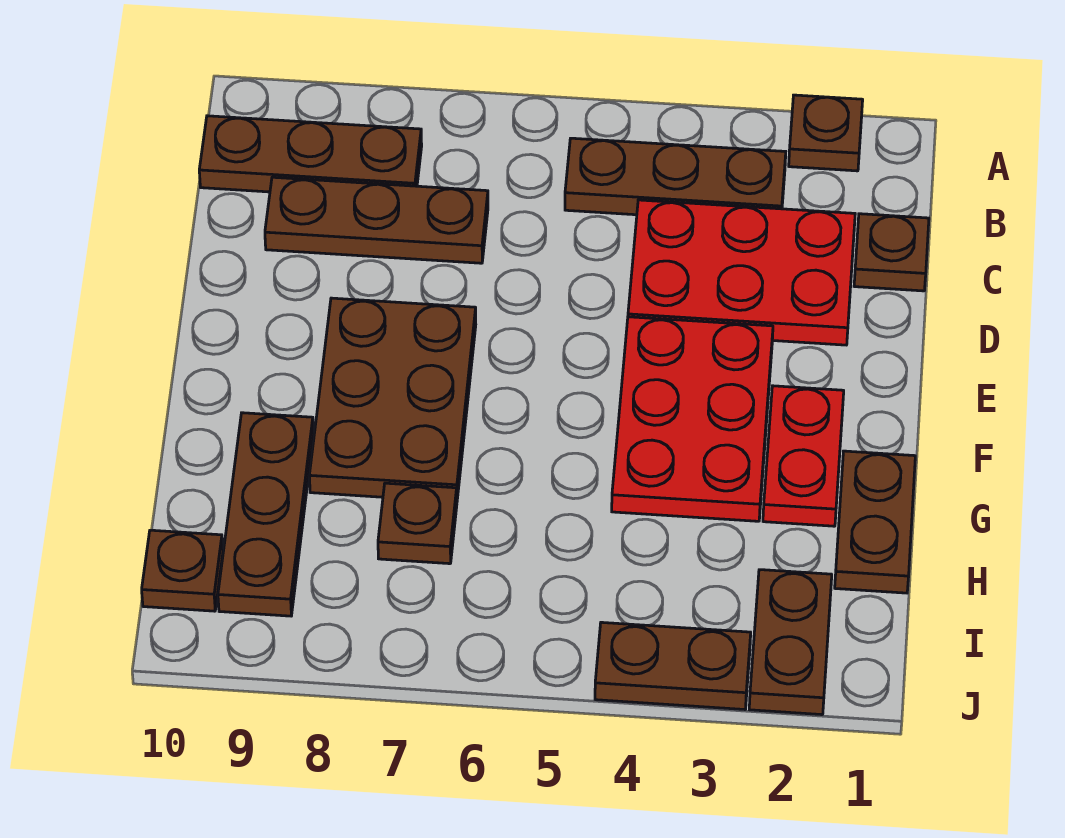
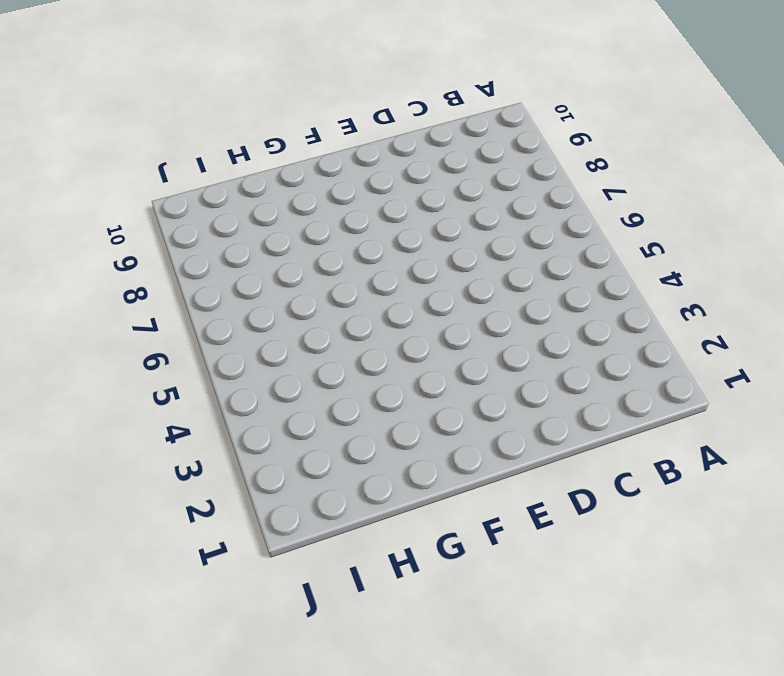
none -> brown 1x1 plate [789,95,863,171]
none -> brown 1x3 plate [565,138,786,215]
none -> brown 1x3 plate [199,116,422,192]

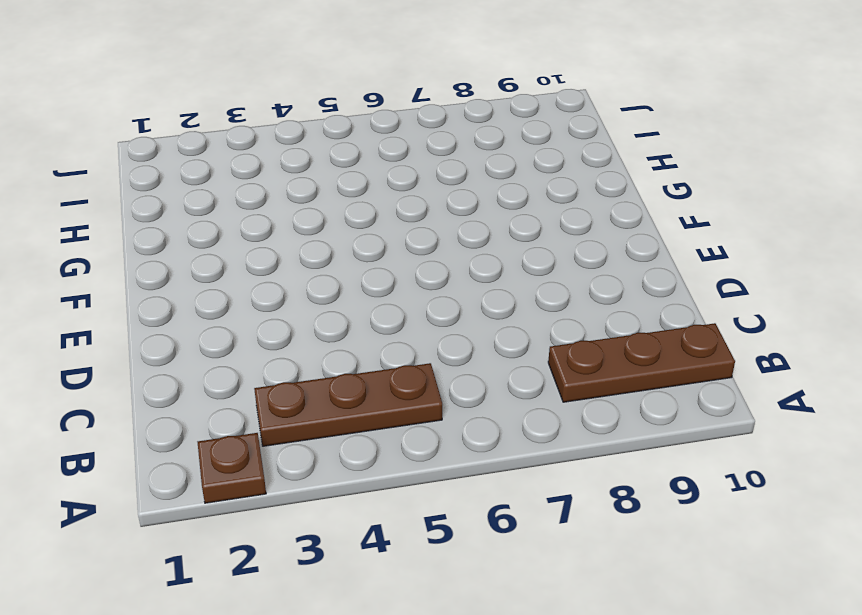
none -> brown 1x1 plate [854,214,929,291]
none -> red 2x3 plate [628,200,855,345]
none -> brown 1x3 plate [265,177,488,263]

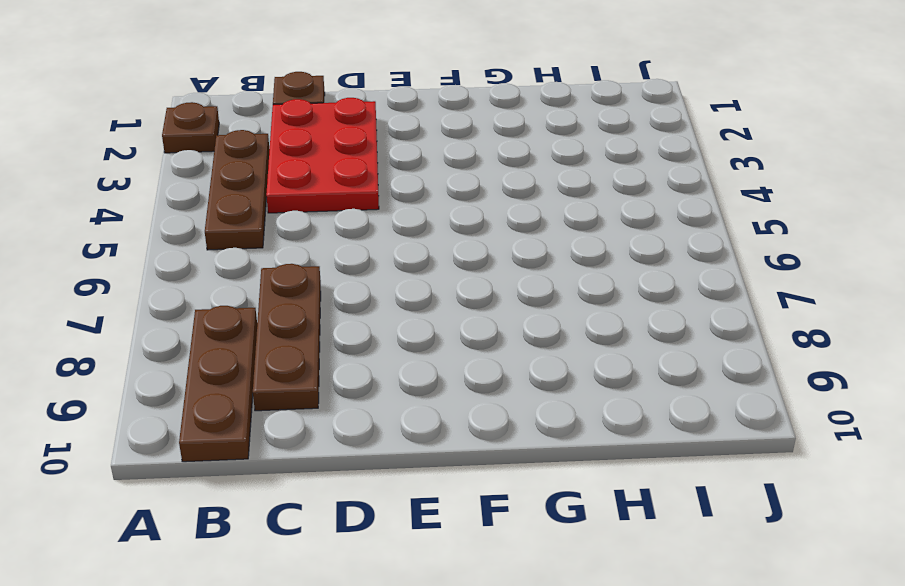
none -> red 2x3 plate [612,317,773,521]
none -> brown 2x3 plate [309,298,476,499]
none -> red 1x2 plate [763,386,844,526]

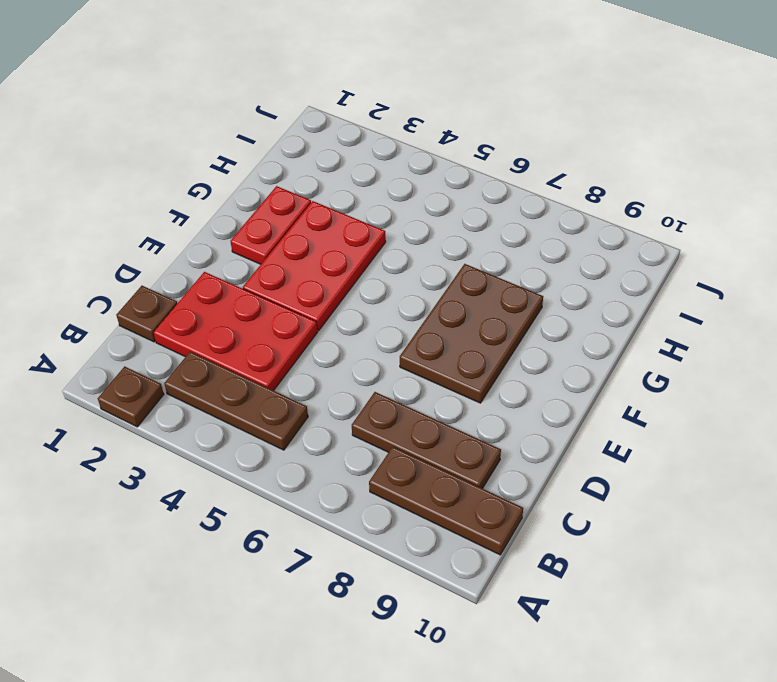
none -> brown 1x2 plate [835,451,915,593]
none -> brown 1x3 plate [218,413,314,616]
none -> brown 1x1 plate [378,483,457,564]

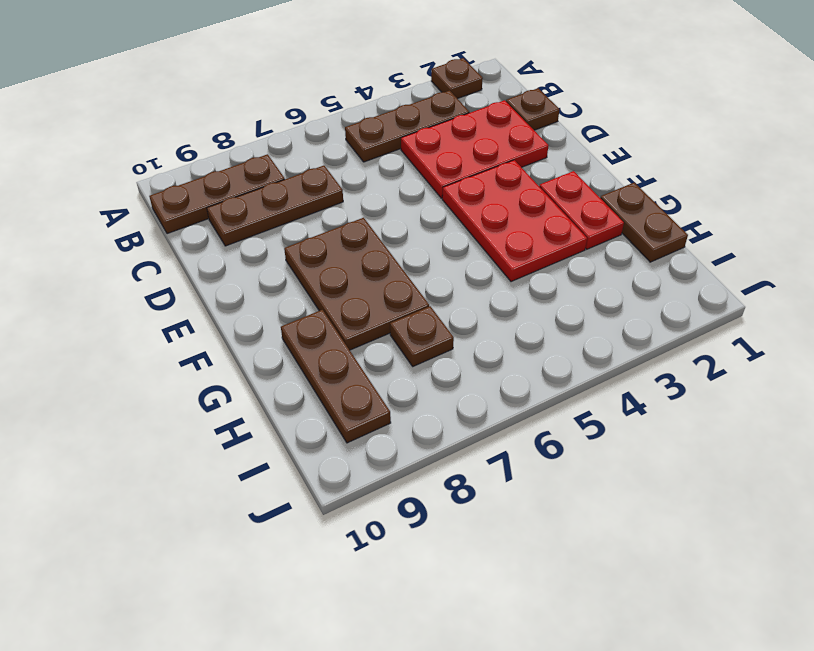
none -> brown 1x2 plate [749,570,832,715]
none -> brown 1x1 plate [142,530,223,611]
none -> brown 1x2 plate [595,622,751,710]

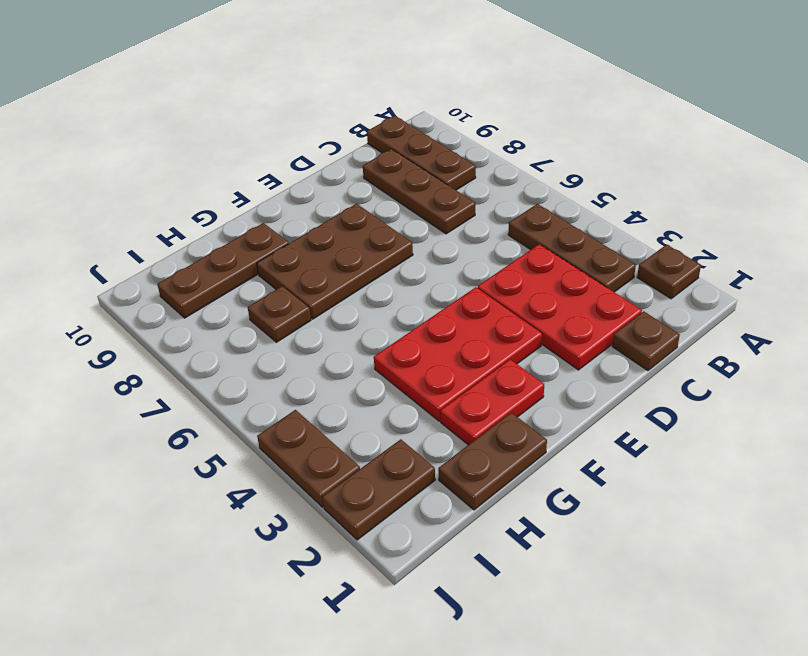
none -> brown 1x1 plate [142,530,223,611]

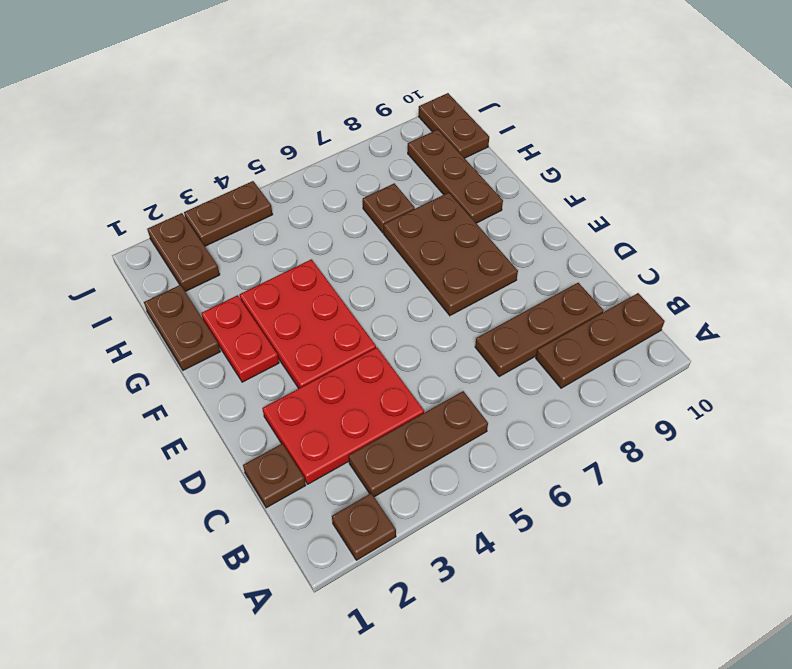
brown 1x2 plate [419,93,489,158] -> brown 1x1 plate [142,530,223,611]

